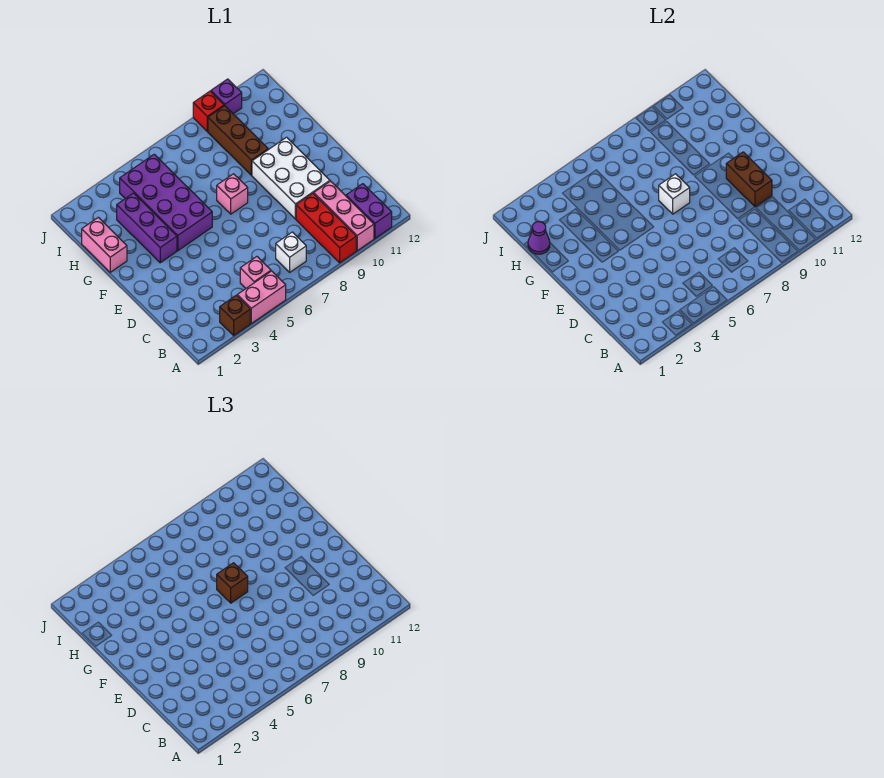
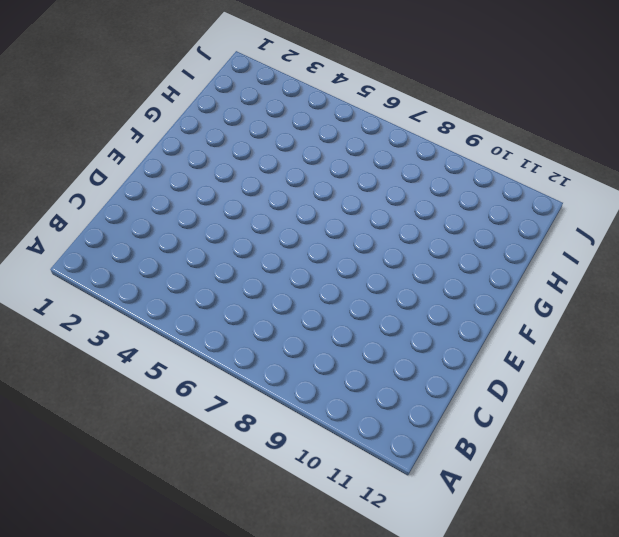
none -> brown 1x1 brick [220,295,250,335]
none -> pink 1x2 brick [237,271,286,323]
none -> red 1x3 brick [296,193,356,263]

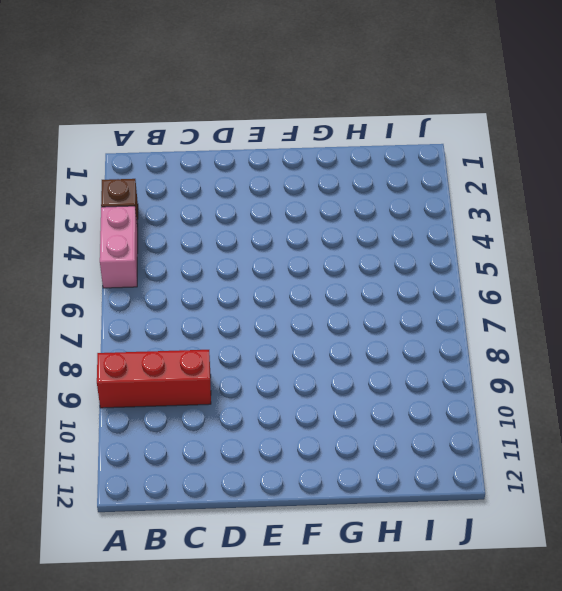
none -> pink 1x3 brick [314,181,374,251]
none -> purple 1x2 brick [346,184,392,238]
none -> pink 1x1 brick [240,257,271,288]

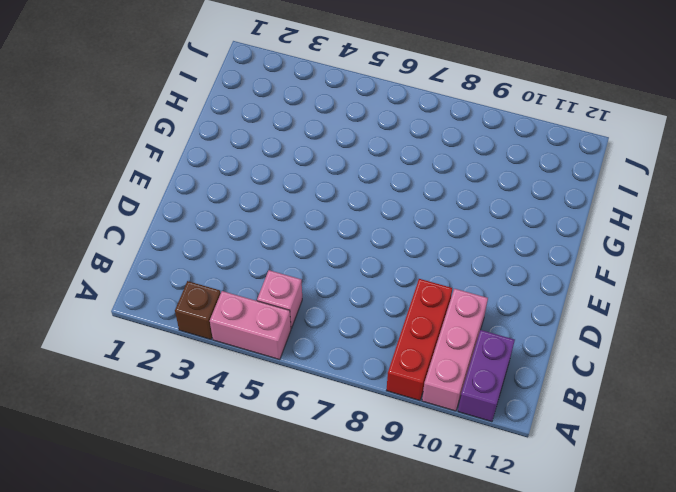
none -> white 1x1 brick [276,232,306,272]
none -> white 2x3 brick [252,137,330,219]
none -> purple 1x3 brick [117,193,177,263]

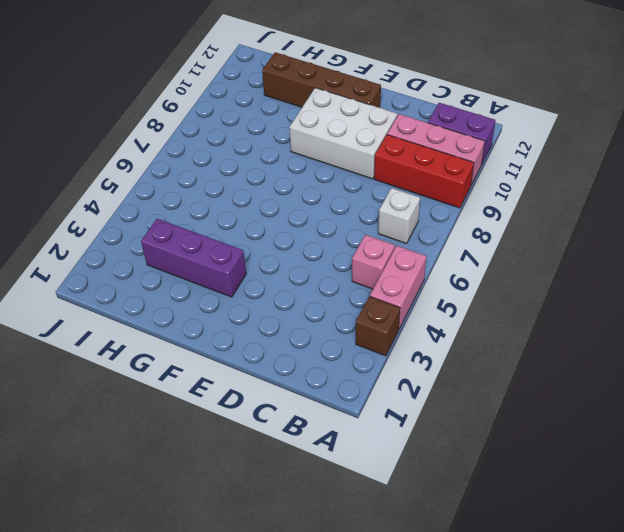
brown 1x4 brick [262,52,381,108] -> none
none -> purple 2x4 brick [120,154,212,251]
none -> pink 1x1 brick [217,174,248,214]
none -> pink 1x2 brick [82,217,127,272]

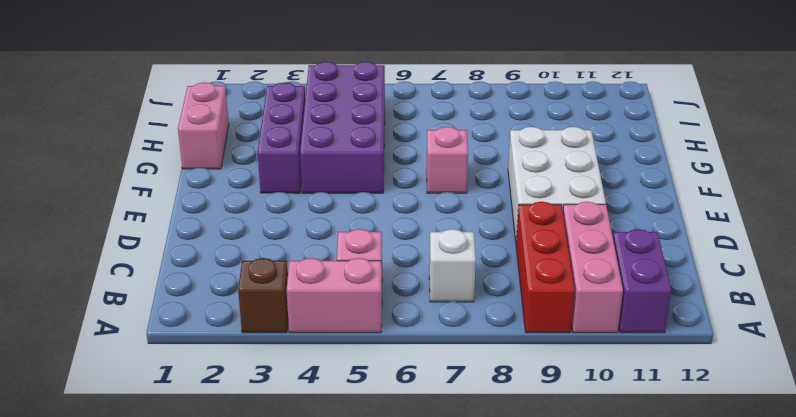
none -> brown 1x3 brick [208,106,268,175]
none -> red 1x1 brick [193,91,224,131]
none -> purple 1x1 brick [211,79,242,114]

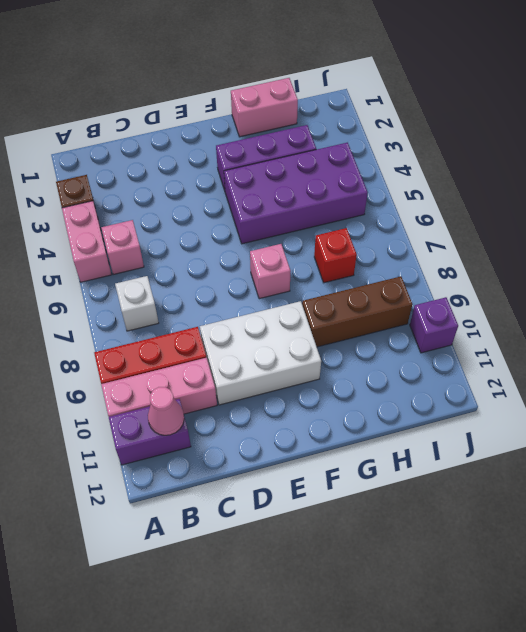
pink 1x1 cone [148,387,184,435] -> none
red 1x1 brick [314,228,357,283] -> red 1x1 brick moved to [193,91,224,131]
none -> brown 1x2 brick [726,152,772,207]
none -> white 1x1 brick [659,174,690,214]
none -> purple 1x1 cone [528,222,550,254]

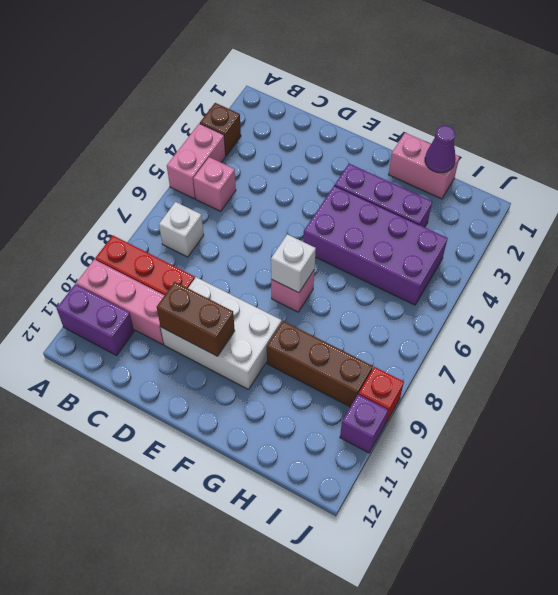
none -> brown 1x1 brick [217,563,248,603]

